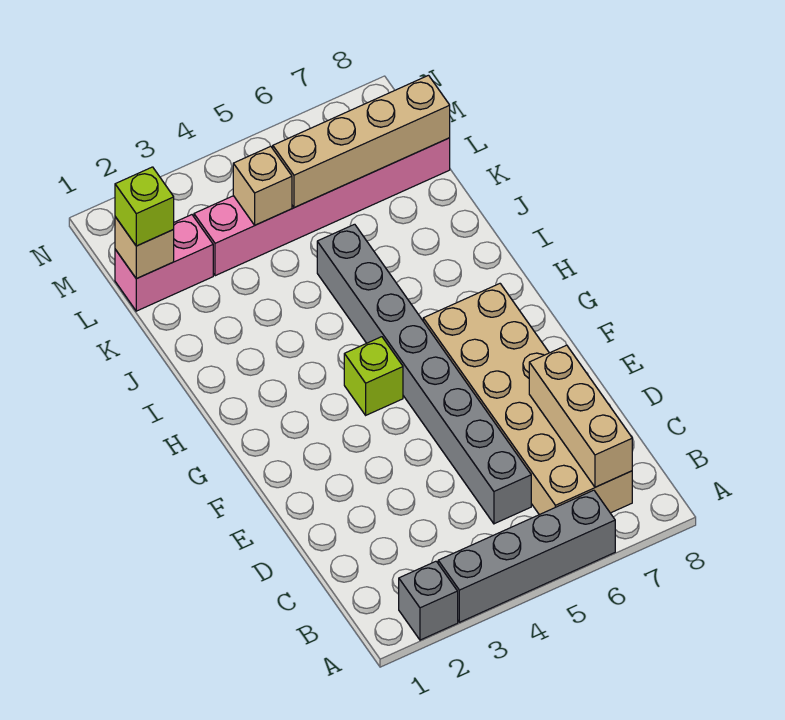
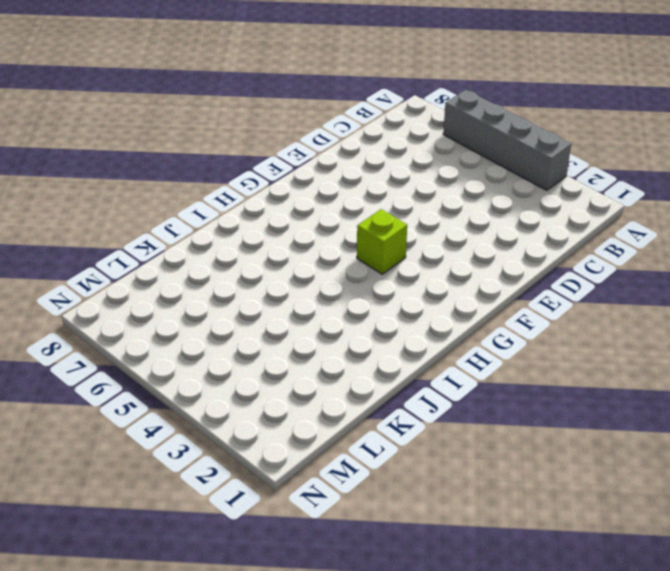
none -> grey 1x1 brick [399,561,458,640]
none -> tan 2x6 brick [423,284,632,515]
none -> grey 1x8 brick [317,224,531,524]

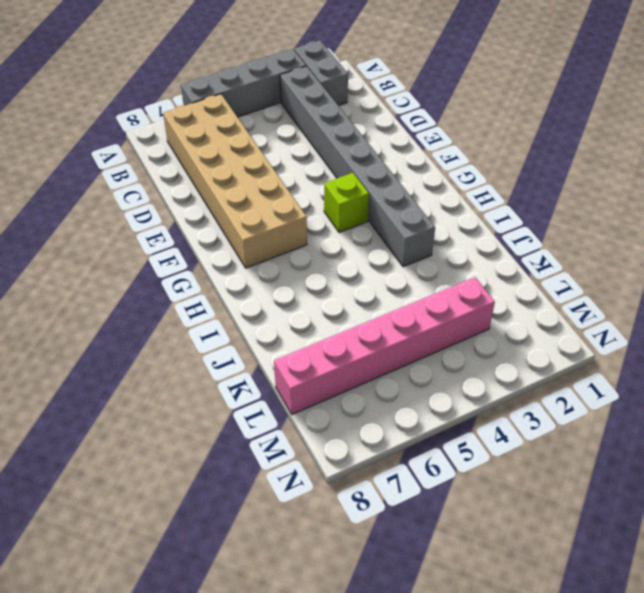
grey 1x2 brick [294,40,348,106] -> grey 1x1 brick [399,561,458,640]
grey 1x8 brick [280,66,435,267] -> grey 1x8 brick moved to [317,224,531,524]
none -> pink 1x2 brick [115,215,213,311]
none -> tan 1x3 brick [529,345,632,487]
none -> tan 1x1 brick [115,217,174,279]

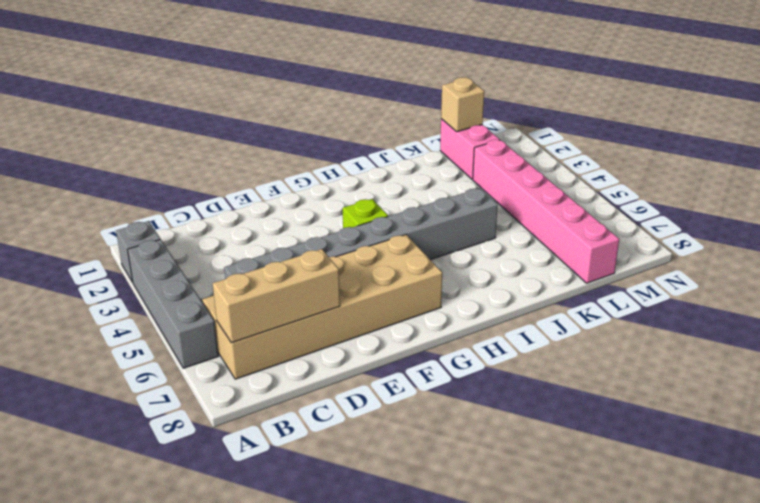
none -> tan 1x1 brick [233,146,292,225]
none -> tan 1x4 brick [273,75,450,208]
none -> lime 1x1 brick [115,167,174,246]

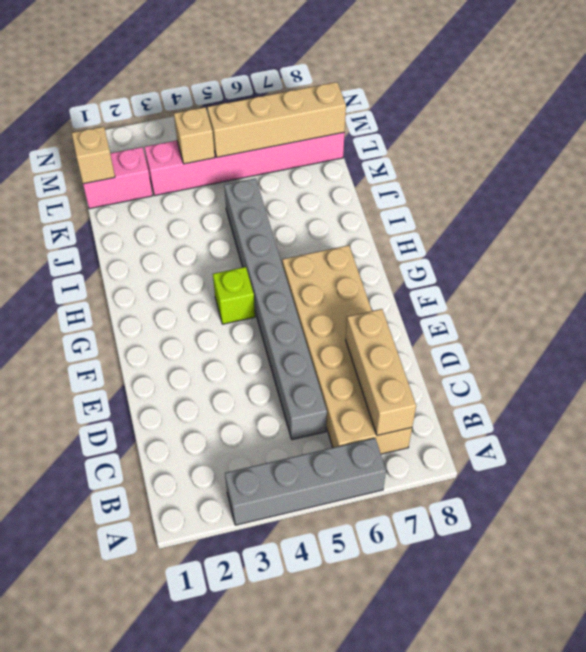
none -> grey 1x1 brick [399,561,458,640]
none -> lime 1x1 brick [115,167,174,246]

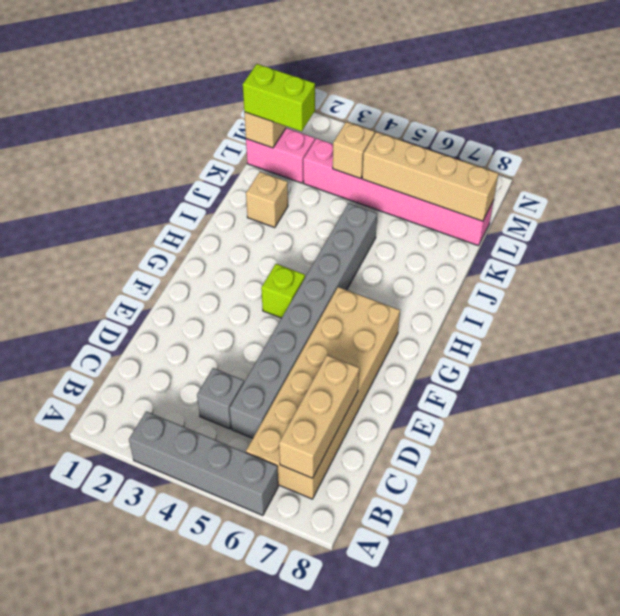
grey 1x1 brick [197,368,244,429] -> grey 1x1 brick moved to [399,561,458,640]
tan 1x1 brick [246,172,288,228] -> none
lime 1x2 brick [243,64,315,131] -> lime 1x1 brick [115,167,174,246]

